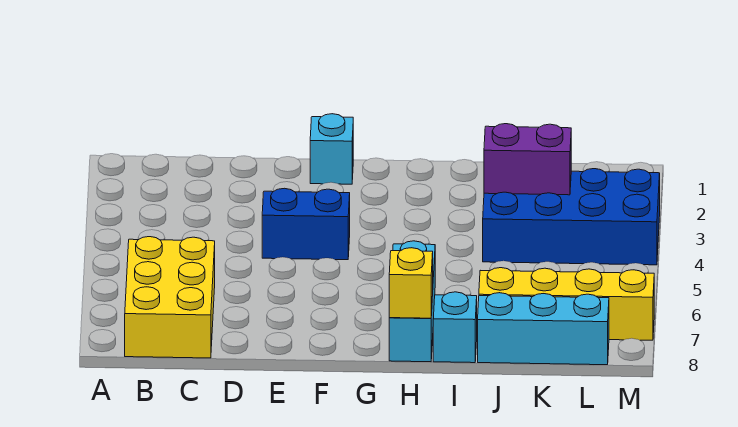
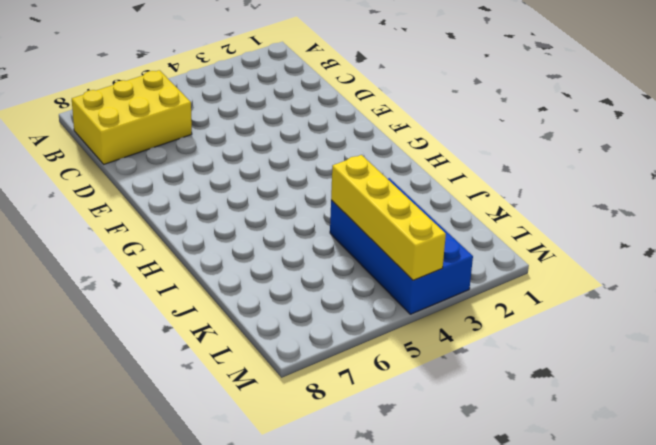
yellow 1x4 brick [331,155,446,280] -> yellow 1x4 brick moved to [479,268,654,340]
none -> blue 1x2 brick [262,188,350,260]
none -> cyan 1x1 brick [310,114,353,184]

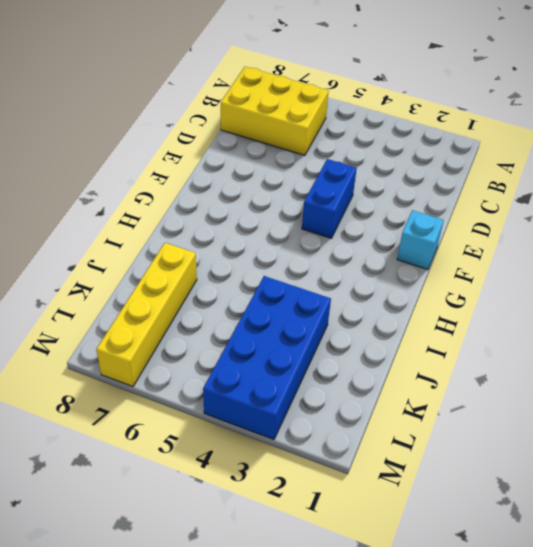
none -> cyan 1x3 brick [389,241,435,362]
none -> cyan 1x1 brick [433,292,477,363]

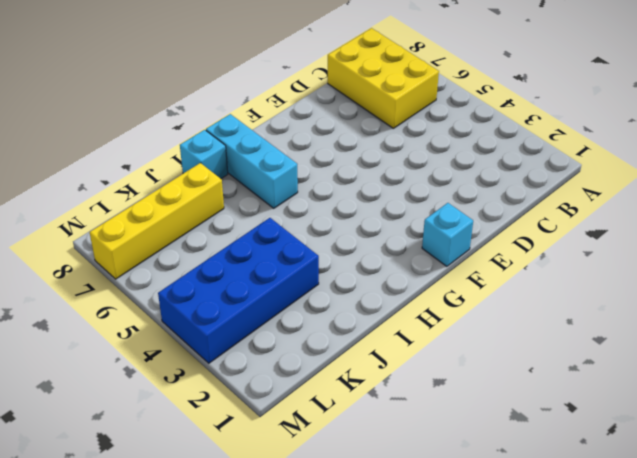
none -> blue 1x2 brick [262,188,350,260]
none -> cyan 1x3 brick [478,293,609,365]

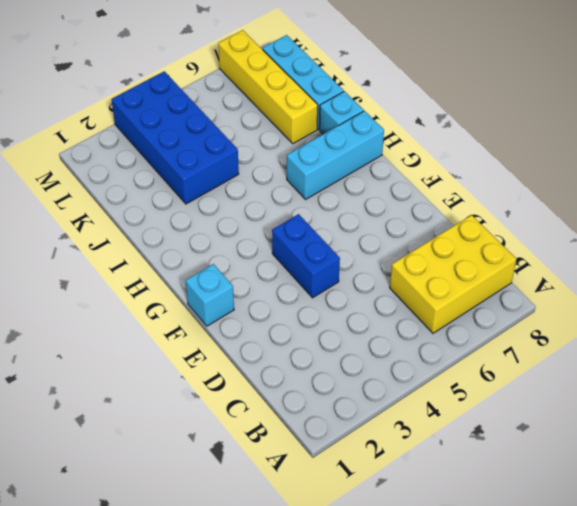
none -> yellow 1x1 brick [389,248,433,318]
none -> purple 1x2 brick [484,124,571,195]

